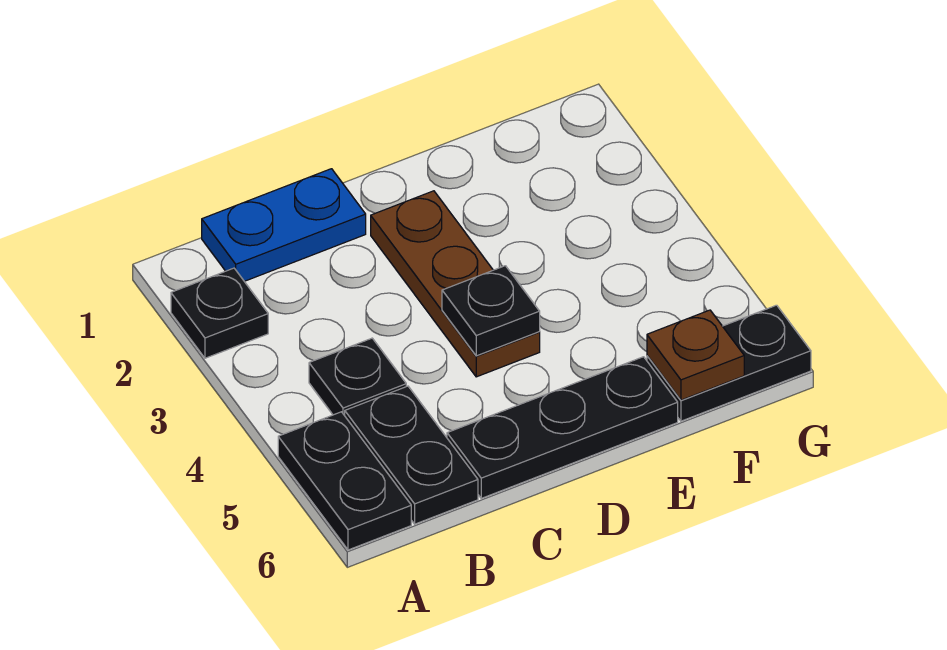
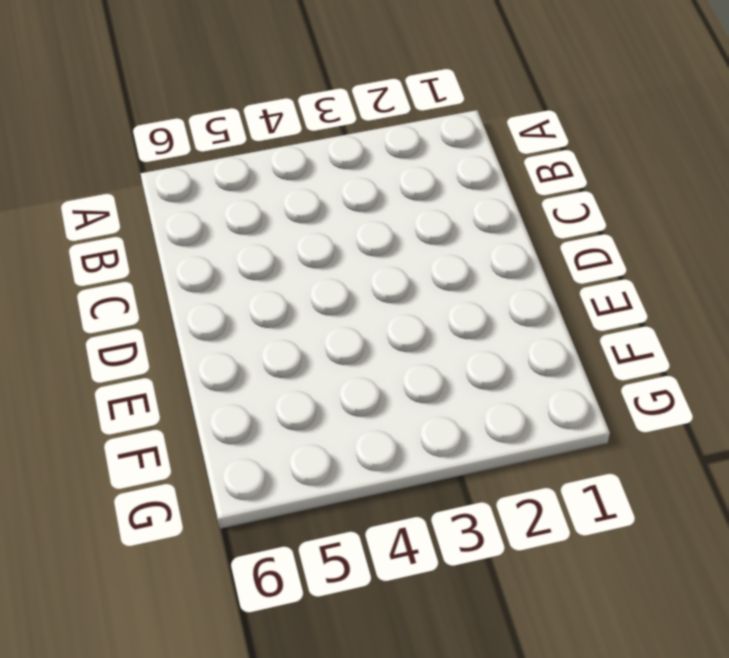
none -> black 1x1 plate [171,268,268,358]
none -> black 1x2 plate [278,412,411,550]

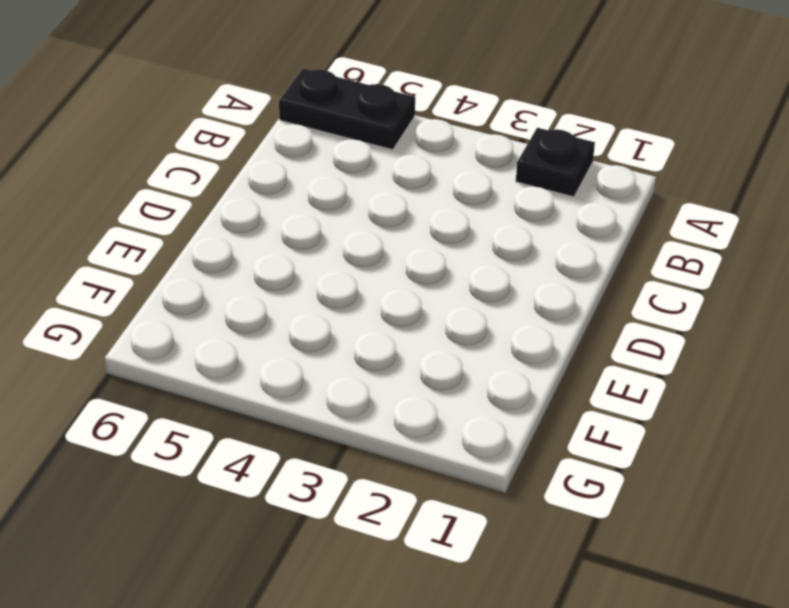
none -> blue 1x2 plate [202,169,366,281]
none -> black 1x1 plate [309,338,406,416]

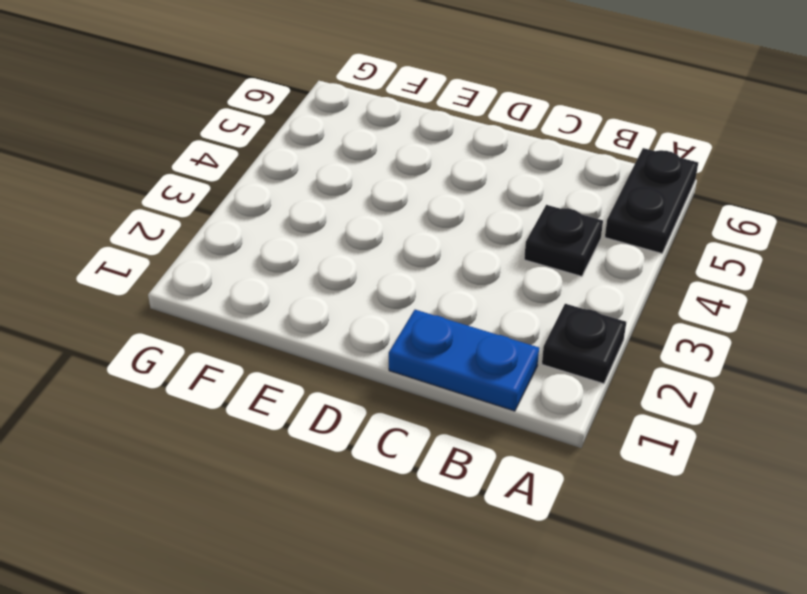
none -> black 1x2 plate [345,386,478,524]
none -> black 1x3 plate [447,357,678,498]

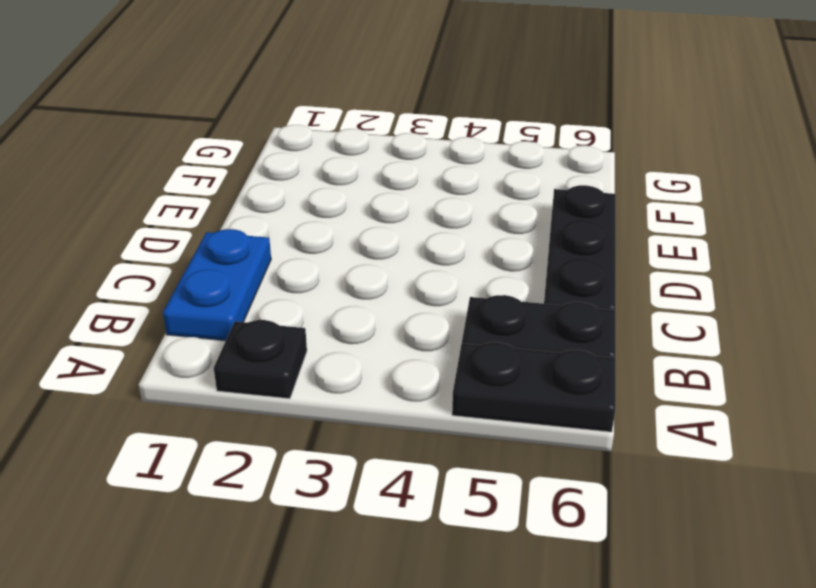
none -> black 1x1 plate [309,338,406,416]
none -> brown 1x3 plate [371,191,540,377]

